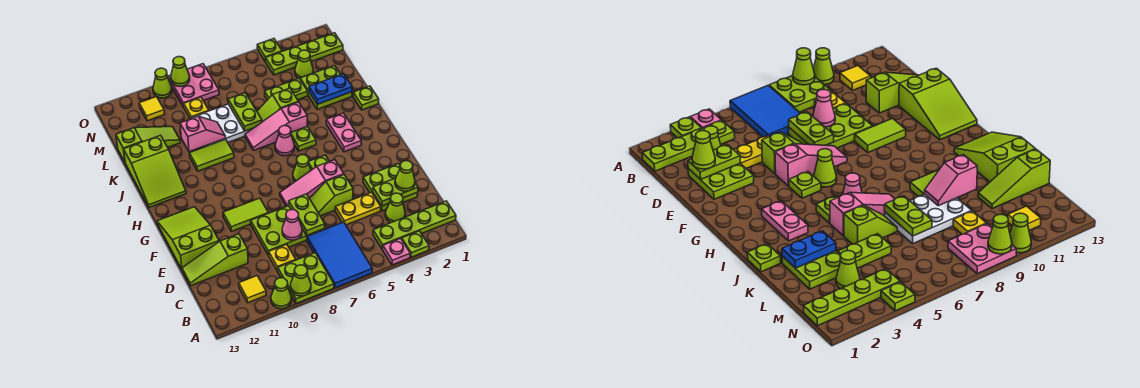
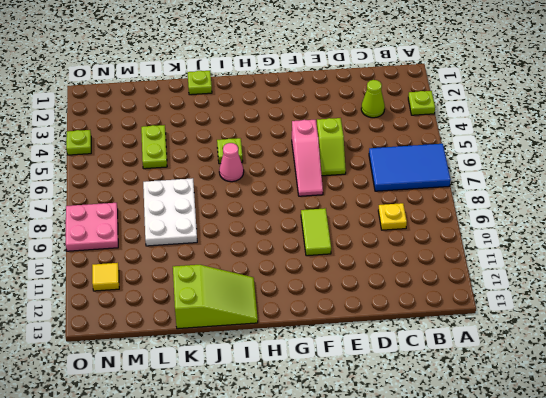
none -> pink 1x1 plate [383,238,410,265]
none -> lime 2x2 plate [278,253,334,303]
none -> lime 1x1 cone [271,278,291,309]
none -> lime 1x4 plate [373,201,456,249]

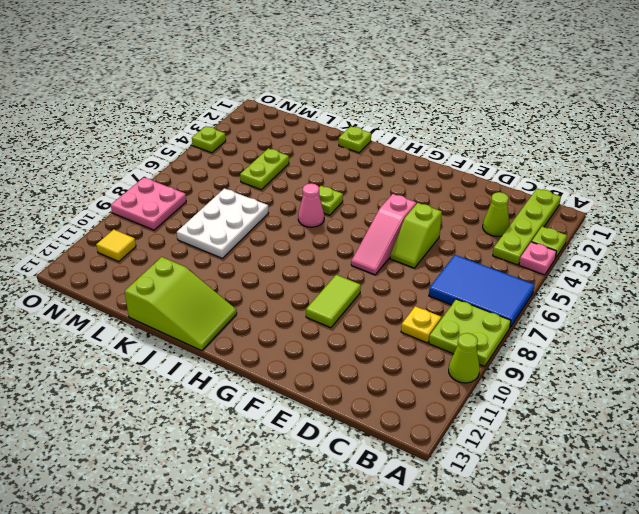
none -> yellow 1x1 tile [239,276,266,303]
none -> lime 2x2 plate [363,163,418,211]
none -> yellow 1x2 plate [335,192,381,225]
none -> lime 2x3 plate [251,206,325,255]

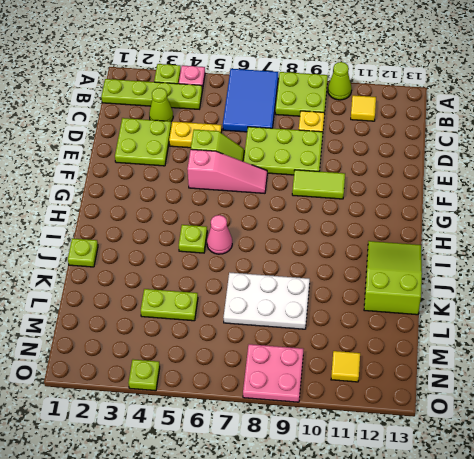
none -> lime 1x3 slope [182,234,248,286]
none -> lime 2x3 slope [157,207,219,269]
none -> lime 1x1 plate [309,155,329,170]
none -> lime 1x1 cone [293,155,311,182]

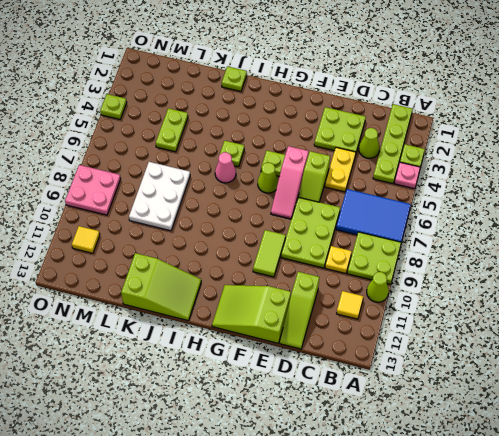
none -> pink 1x2 plate [326,113,361,152]
none -> pink 1x3 slope [245,102,307,150]
none -> lime 1x2 tile [189,139,234,171]
none -> lime 2x2 plate [300,66,352,109]

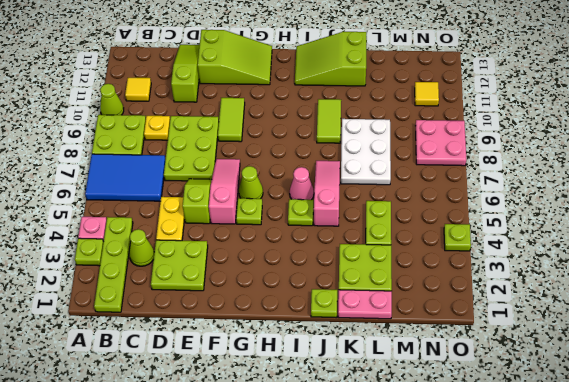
pink 1x2 plate [338,290,392,319] -> pink 1x2 plate moved to [326,113,361,152]
none -> lime 1x2 slope [257,88,298,122]
none -> lime 1x3 slope [116,127,180,162]
none -> lime 1x1 cone [295,50,313,79]
none -> yellow 1x1 plate [184,97,209,119]

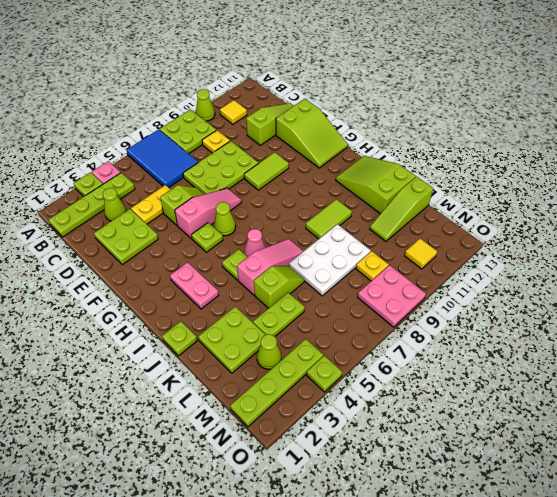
none -> lime 1x1 cone [153,68,172,98]
none -> lime 1x1 cone [291,265,311,296]
none -> lime 1x2 plate [373,178,418,206]
none -> lime 1x2 plate [289,194,325,235]

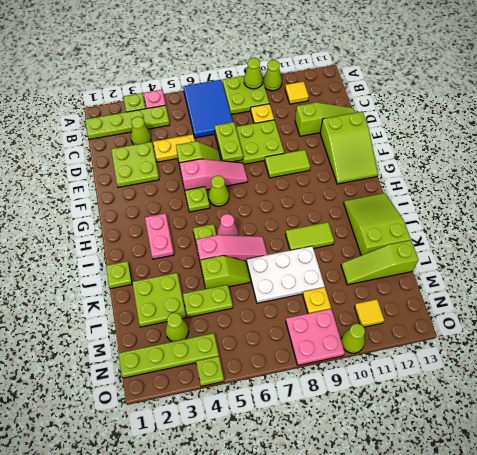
none -> lime 1x2 plate [373,178,418,206]
none -> pink 1x1 cone [282,210,302,240]
none -> blue 1x2 plate [309,74,352,104]
none -> lime 1x2 plate [228,93,262,131]

